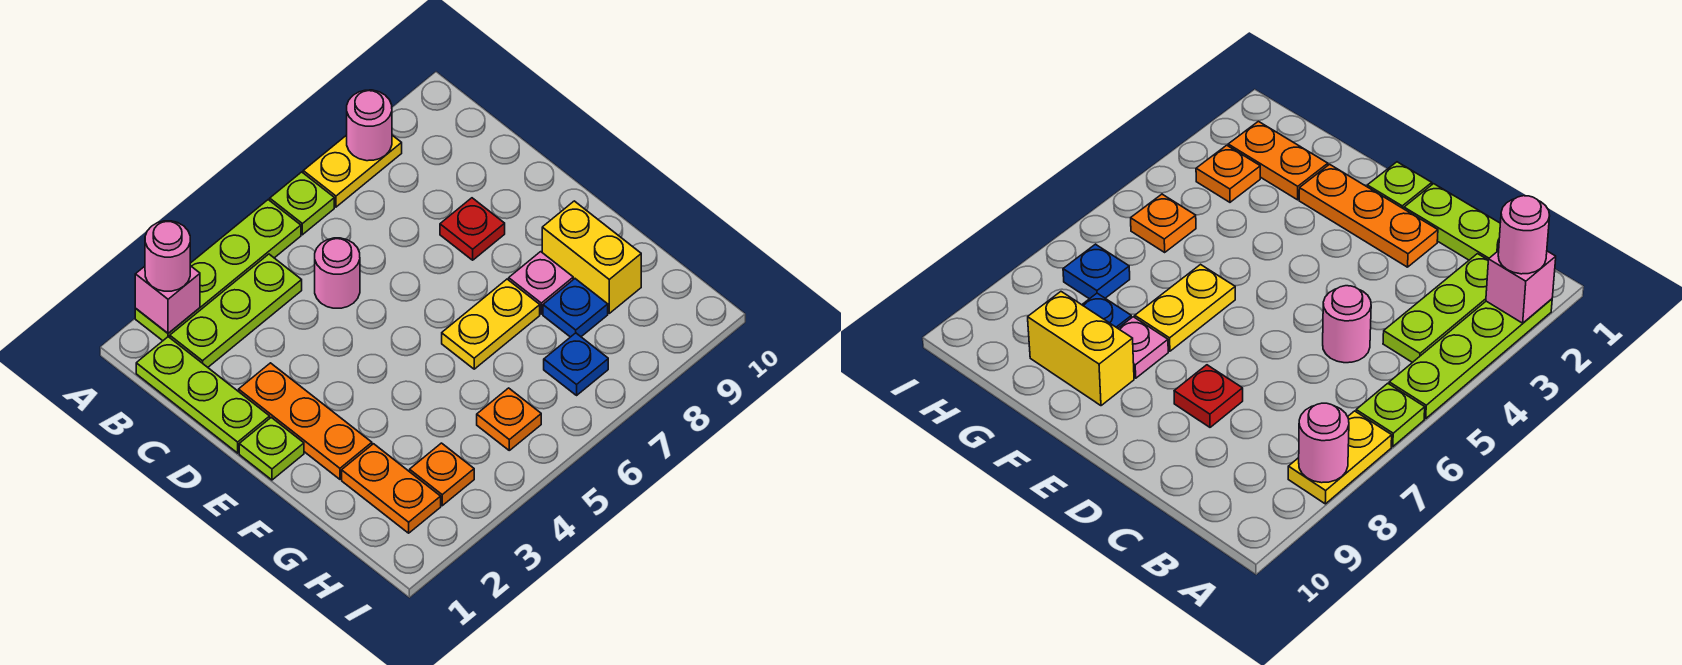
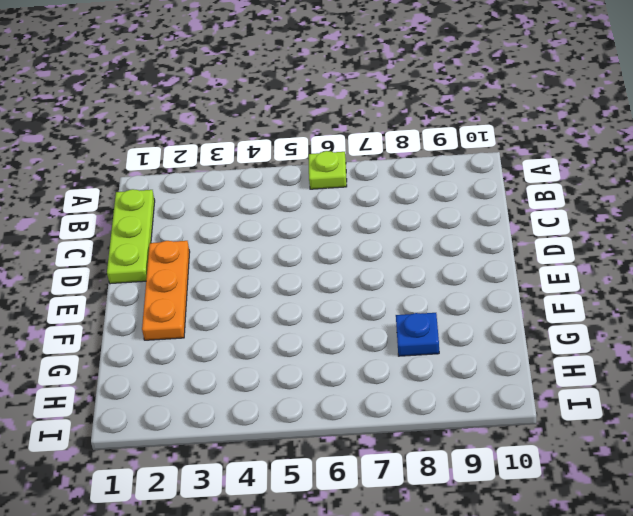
none -> lime 1x4 plate [135,200,301,341]
none -> yellow 1x2 plate [303,135,402,207]
none -> lime 1x3 plate [170,254,302,367]

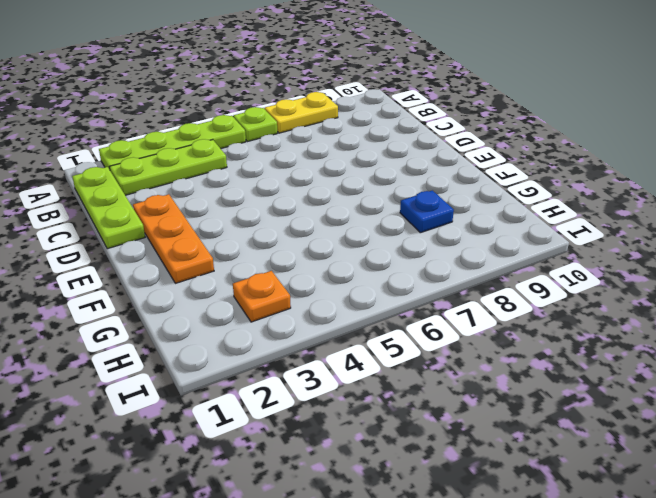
none -> pink 1x1 round brick [315,238,360,308]
none -> red 1x1 plate [440,198,505,260]
none -> lime 1x1 plate [239,417,304,480]

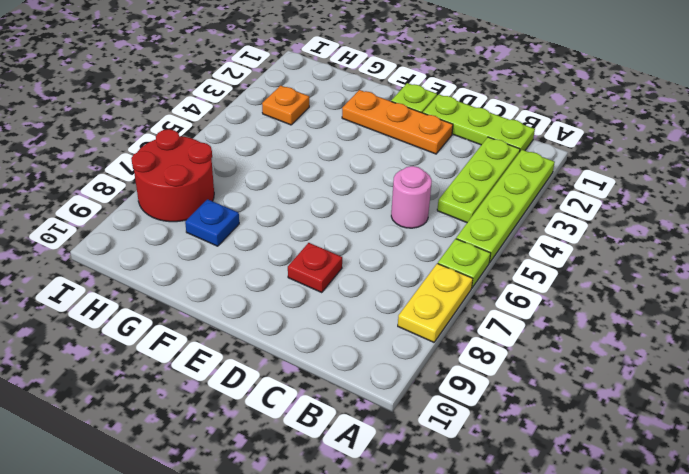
red 2x2 round brick [131,129,214,222] -> blue 1x1 plate [544,333,608,395]
none -> yellow 1x2 plate [442,279,540,369]
none -> pink 1x1 plate [509,252,573,314]
none -> yellow 1x2 brick [542,201,641,313]

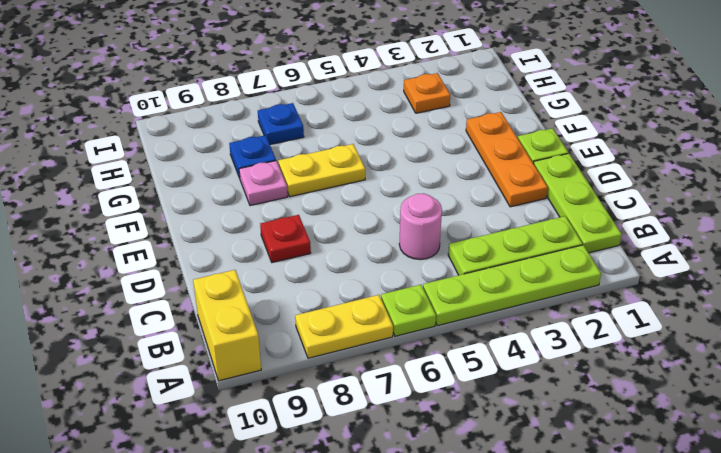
yellow 1x2 brick [193,270,261,381] -> yellow 1x2 brick moved to [542,201,641,313]
none -> orange 1x2 plate [342,444,441,533]
none -> orange 1x1 plate [477,388,541,450]
none -> pink 1x1 brick [135,266,200,333]

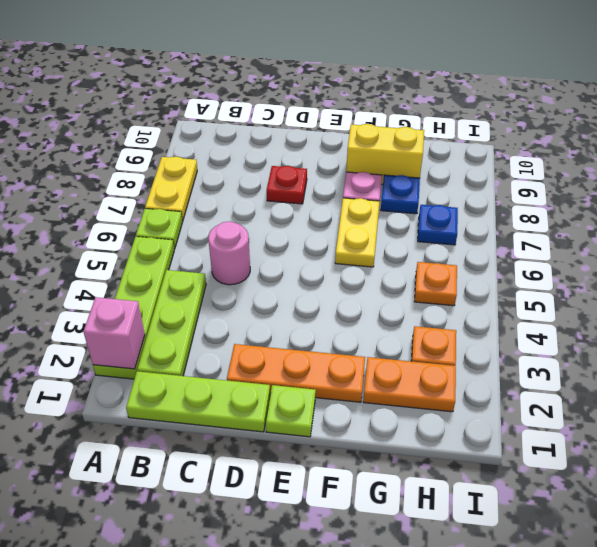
none -> pink 1x1 round brick [347,90,392,161]
none -> pink 1x1 round brick [145,221,190,291]

